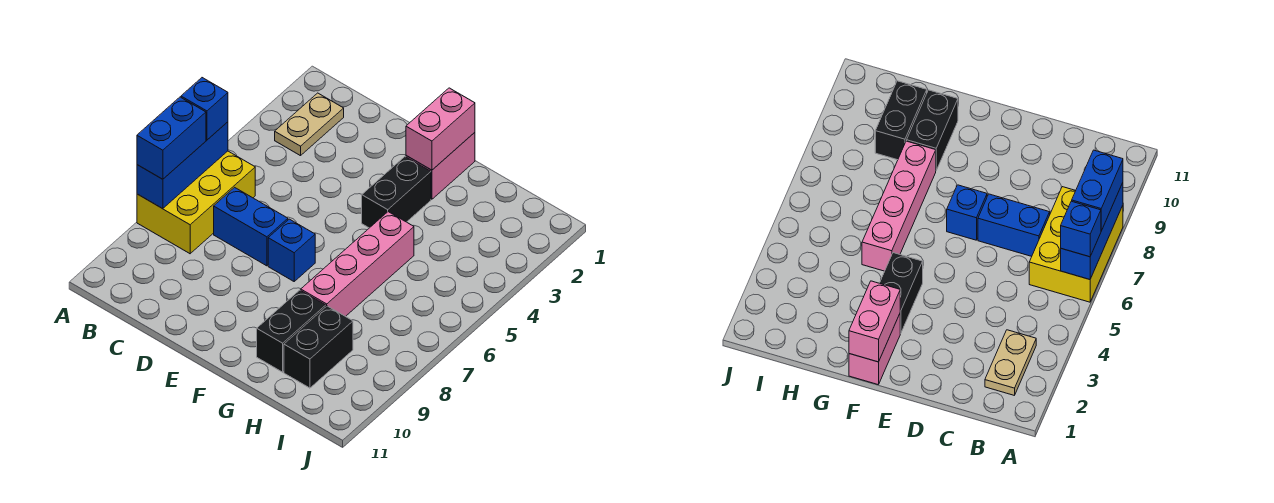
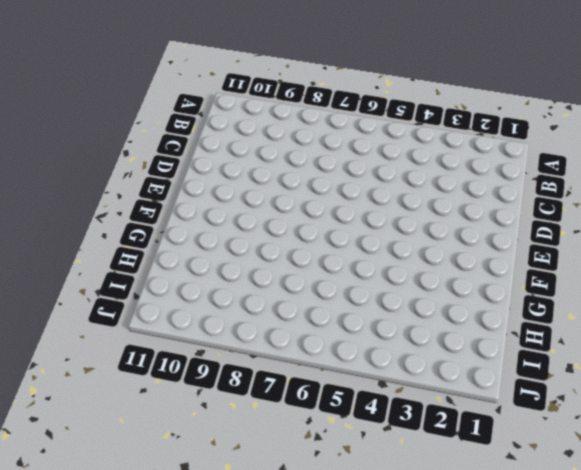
none -> yellow 2x3 brick [137,151,255,254]
none -> tan 1x2 plate [275,93,344,156]
none -> blue 1x2 brick [214,187,288,266]

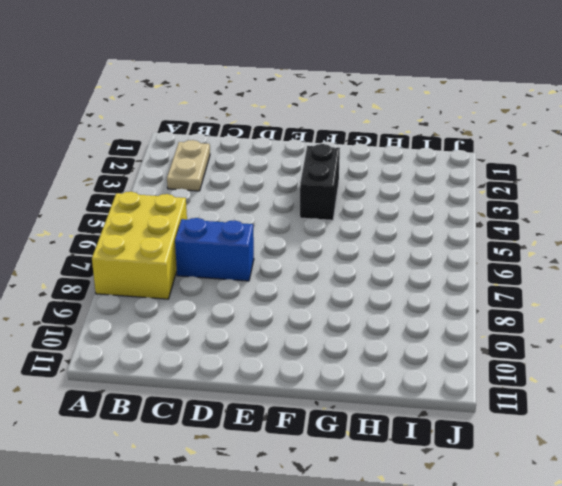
none -> blue 1x1 brick [268,219,315,281]
none -> pink 1x2 brick [406,132,475,199]
none -> pink 1x4 brick [301,212,414,317]

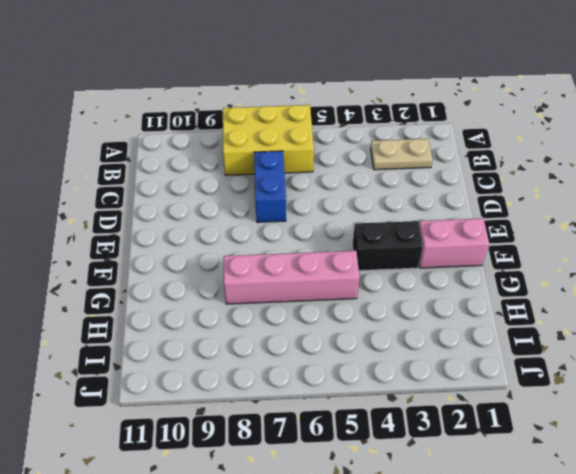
none -> blue 1x1 brick [268,219,315,281]
none -> black 1x2 brick [257,290,326,372]
none -> black 1x2 brick [284,306,353,388]

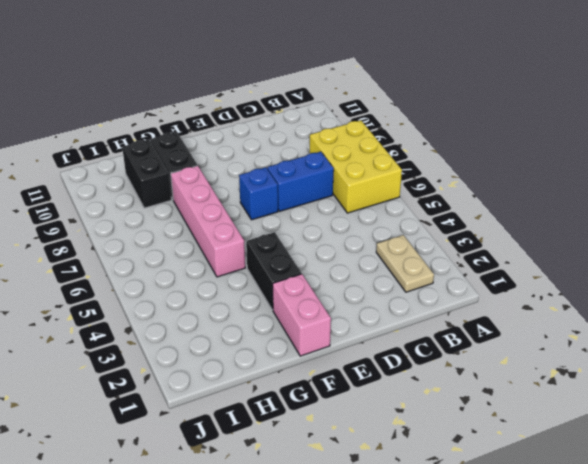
none -> blue 1x3 brick [137,122,228,209]
none -> pink 1x2 brick [406,88,475,170]
none -> blue 1x1 brick [181,78,228,140]

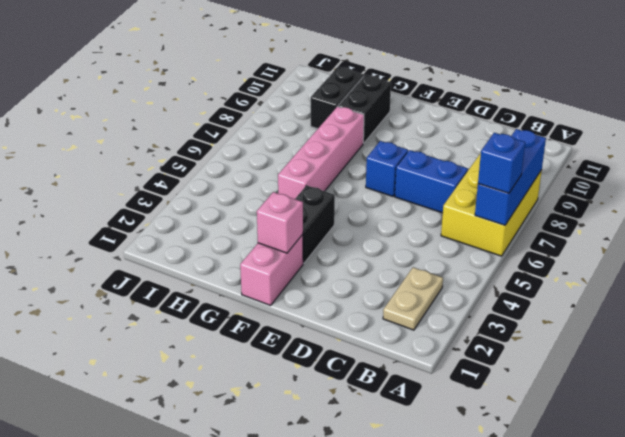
pink 1x1 brick [257,192,303,253] -> pink 1x2 brick [406,88,475,170]
none -> blue 1x2 brick [137,97,206,179]

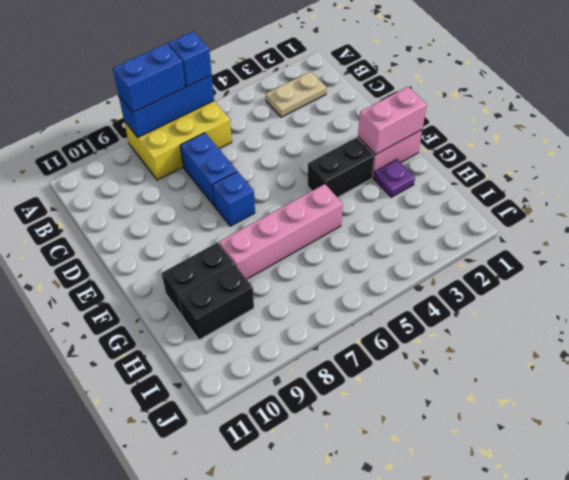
purple 1x1 plate [374,159,415,197] -> none

